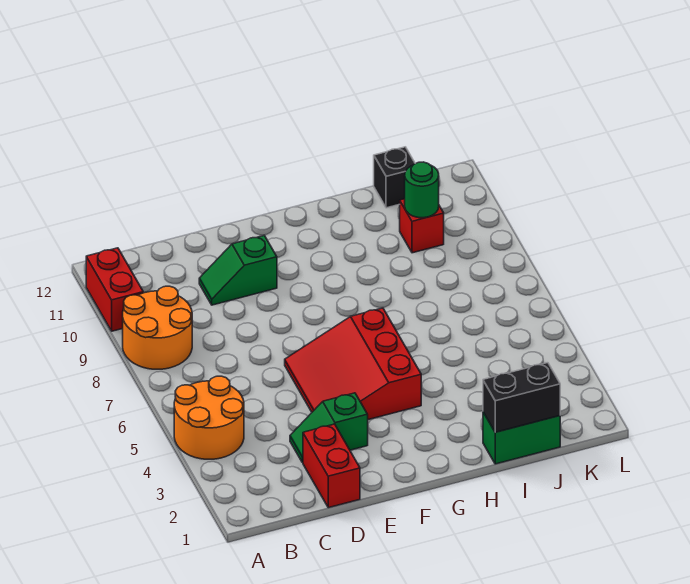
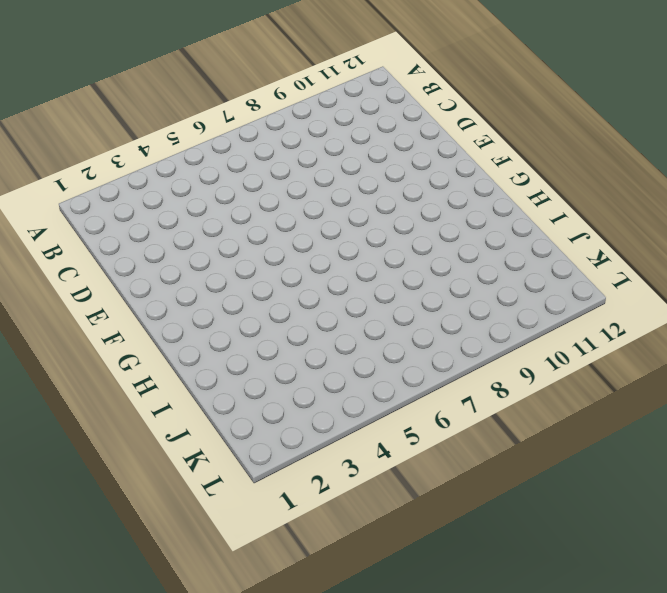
none -> orange 2x2 round brick [174,376,244,459]
none -> orange 2x2 round brick [123,286,192,369]
none -> red 1x2 brick [86,248,143,331]

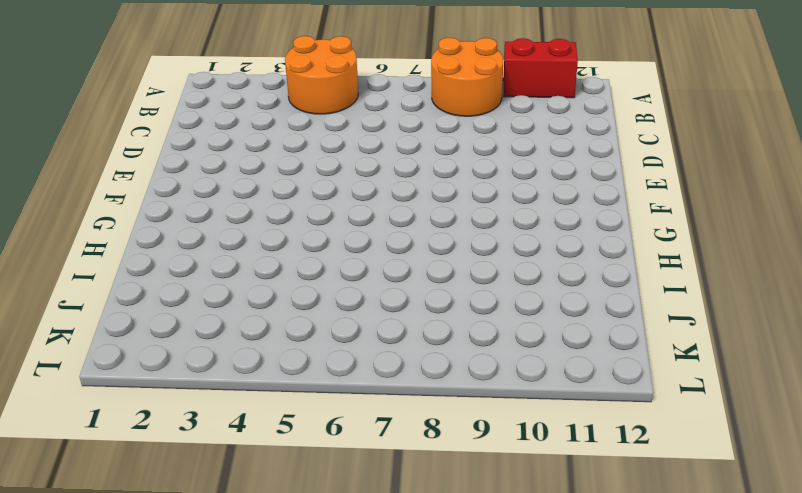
none -> red 1x2 brick [303,424,360,508]
none -> green 1x2 slope [290,393,368,463]
none -> green 1x2 slope [199,236,277,305]

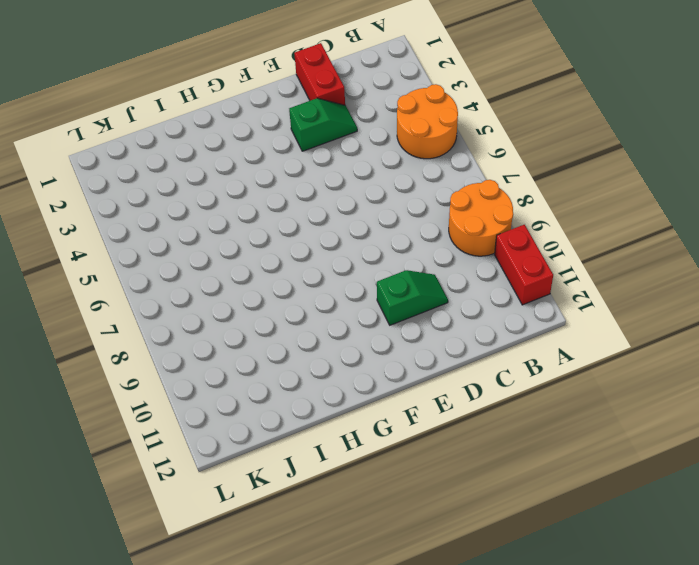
none -> red 3x3 slope [285,308,421,420]
none -> green 1x2 brick [483,412,560,464]
none -> red 1x1 brick [400,199,444,253]

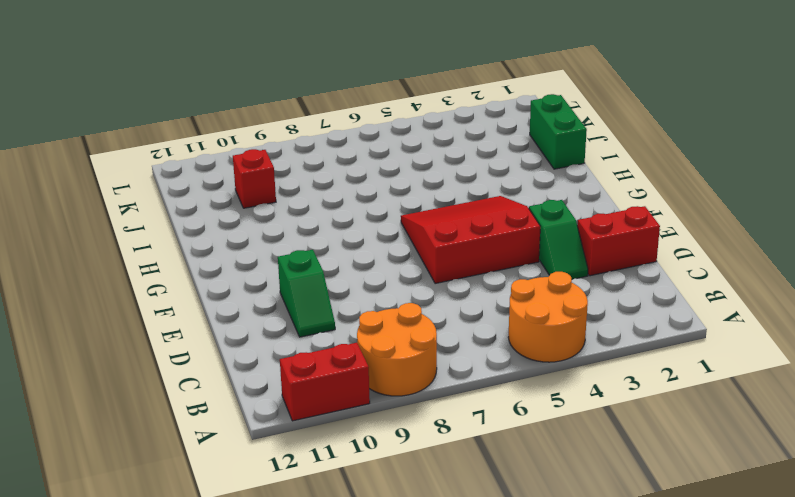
red 3x3 slope [401,196,540,284] -> red 3x3 slope turned to [285,308,421,420]
none -> black 1x1 brick [374,147,415,208]
none -> black 1x2 brick [483,363,560,432]
none -> green 1x1 round brick [405,162,439,218]

